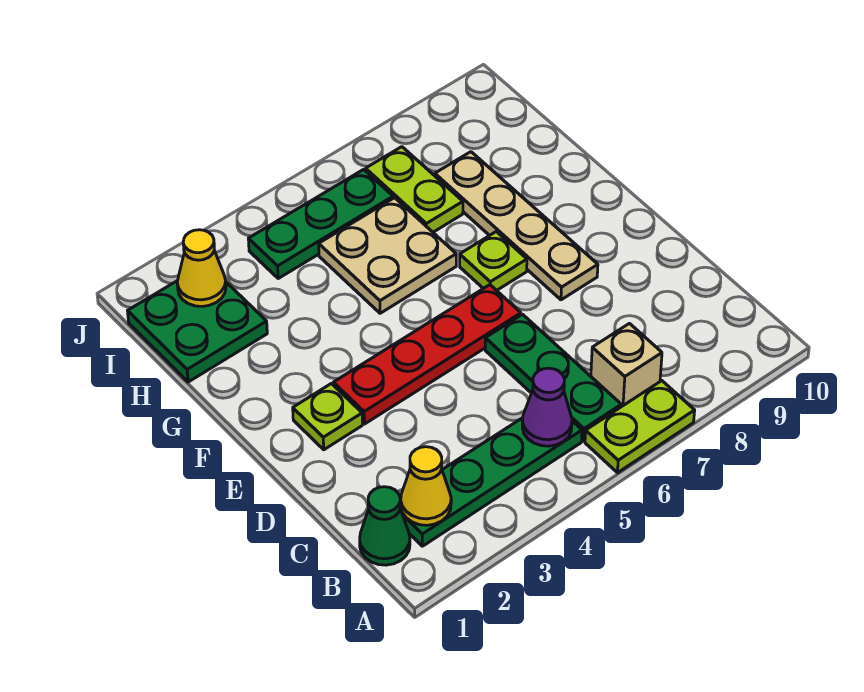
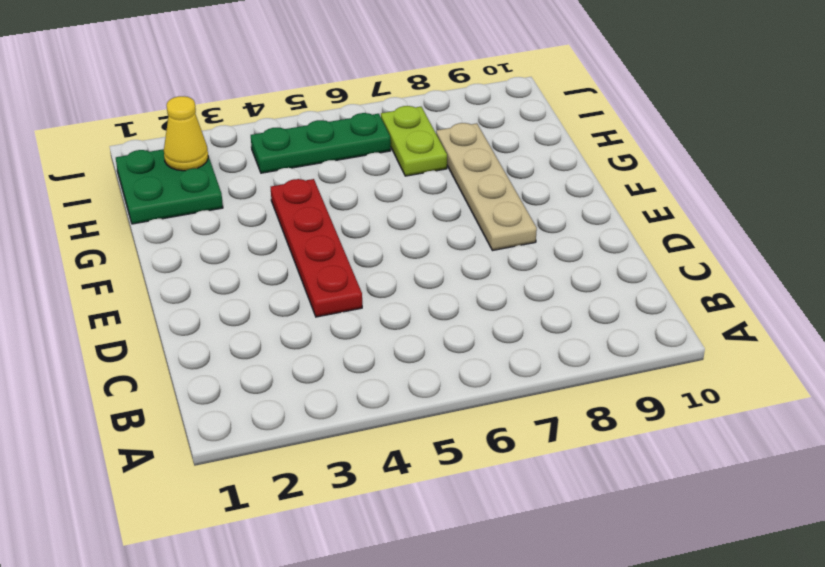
red 1x4 plate [271,179,362,317] -> red 1x4 plate turned to [333,285,521,424]
none -> lime 1x2 plate [585,381,695,473]
none -> green 1x1 cone [360,487,410,565]
none -> green 1x4 plate [400,418,582,546]

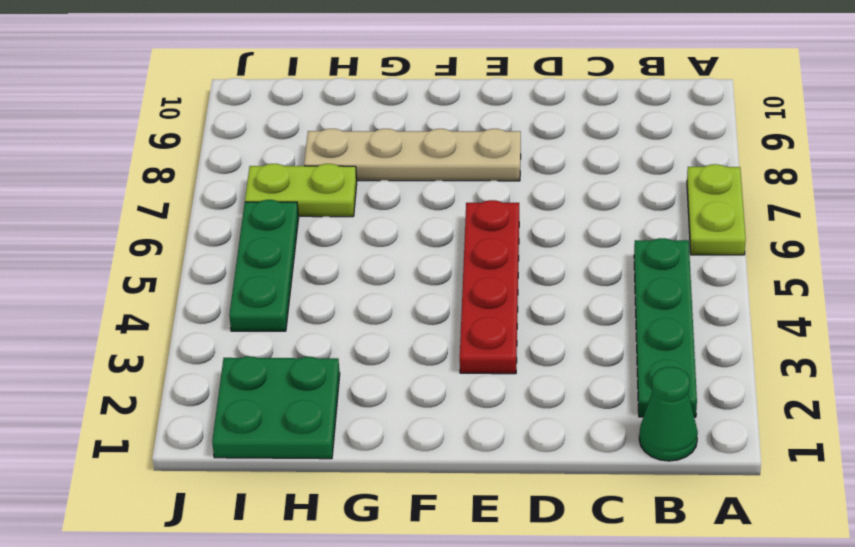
none -> green 1x3 plate [485,314,621,441]
none -> tan 1x1 brick [591,324,662,407]
none -> lime 1x1 plate [293,384,362,450]

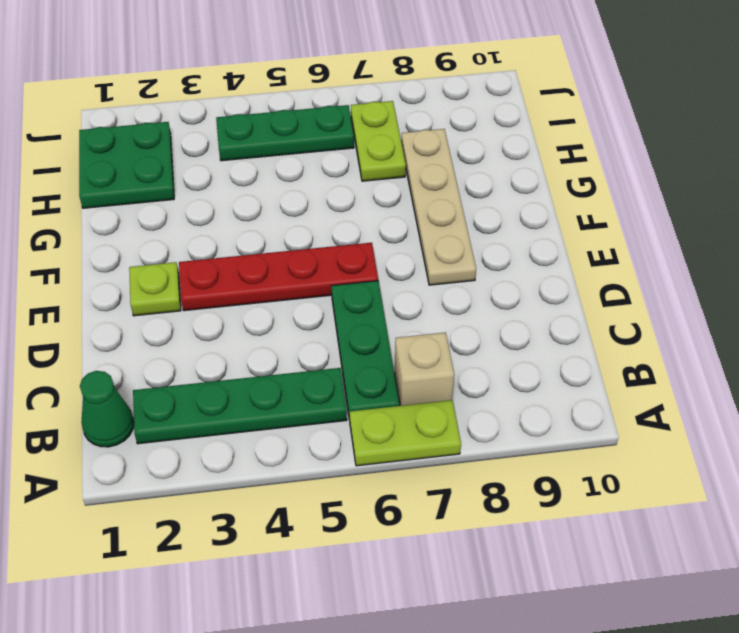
none -> lime 1x1 plate [460,232,527,290]
none -> tan 2x2 plate [319,198,456,313]
none -> yellow 1x1 cone [401,447,451,525]

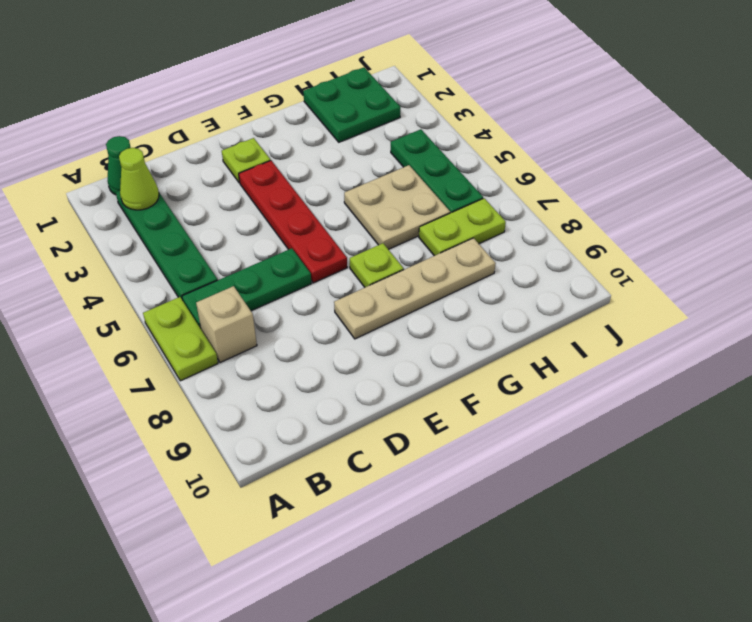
lime 1x1 cone [119,148,159,210] -> yellow 1x1 cone [401,447,451,525]
none -> purple 1x1 cone [522,368,572,446]
none -> yellow 1x1 cone [177,230,226,306]

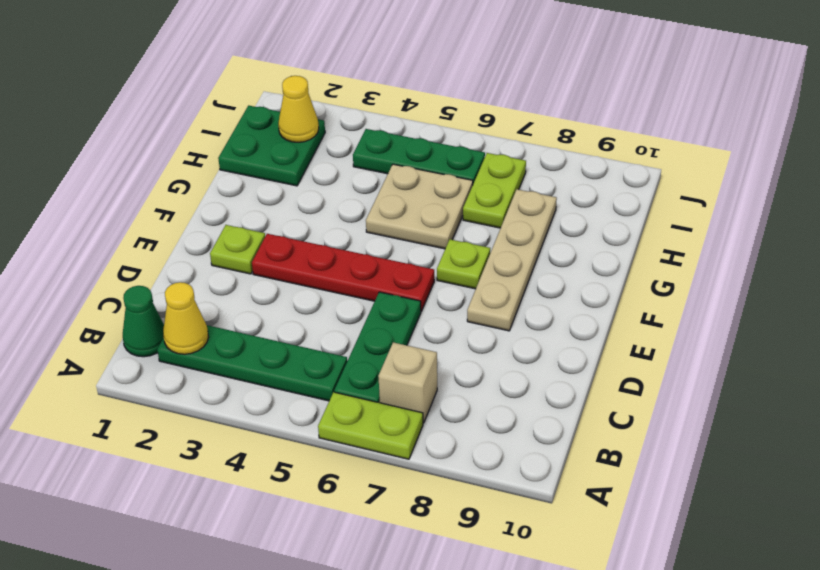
none -> purple 1x1 cone [522,368,572,446]

